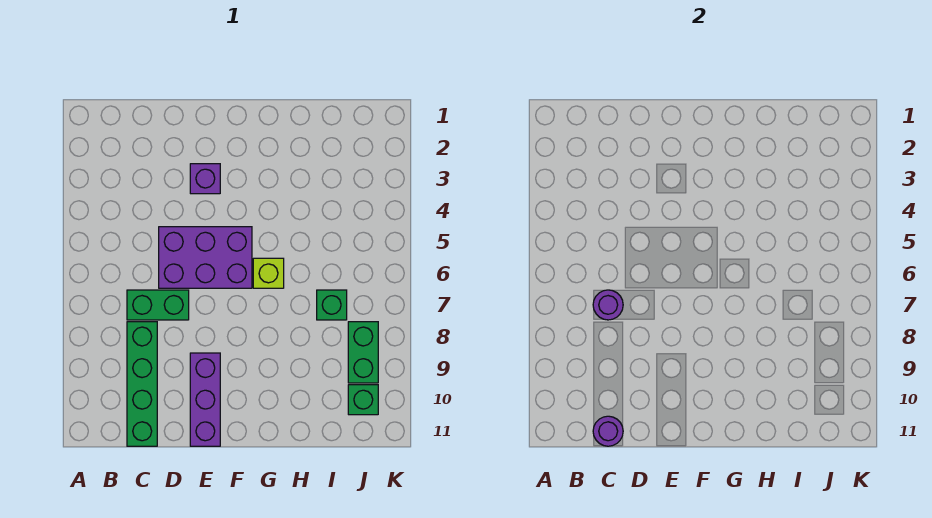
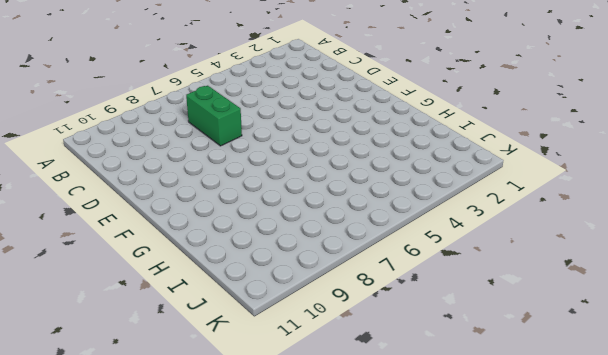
none -> green 1x4 brick [127,322,157,446]
none -> purple 2x3 brick [159,227,252,288]

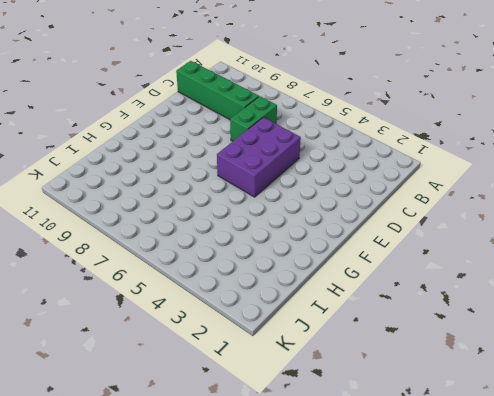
none -> purple 1x1 brick [190,164,220,194]
none -> purple 1x3 brick [190,353,220,446]

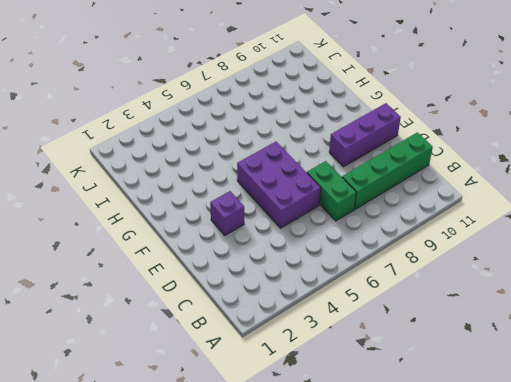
none -> lime 1x1 brick [253,258,284,288]
none -> green 1x1 brick [317,290,347,320]

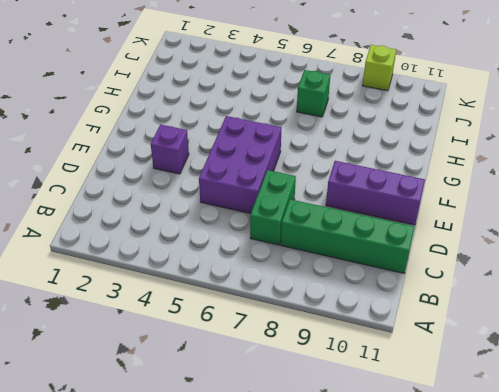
lime 1x1 brick [363,45,396,91] -> lime 1x1 brick moved to [253,258,284,288]
none -> green 1x2 brick [348,322,378,383]
none -> green 1x1 brick [348,385,378,415]

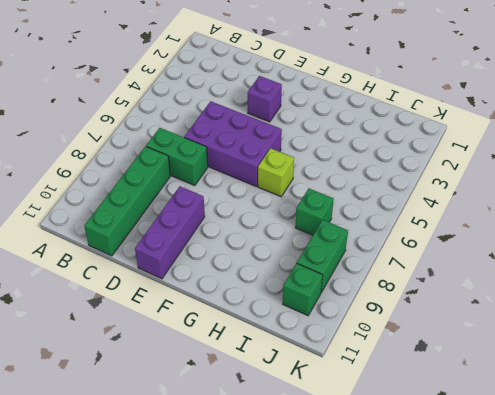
none -> purple 1x1 round brick [593,290,623,320]
none -> purple 1x1 round brick [593,416,623,446]

